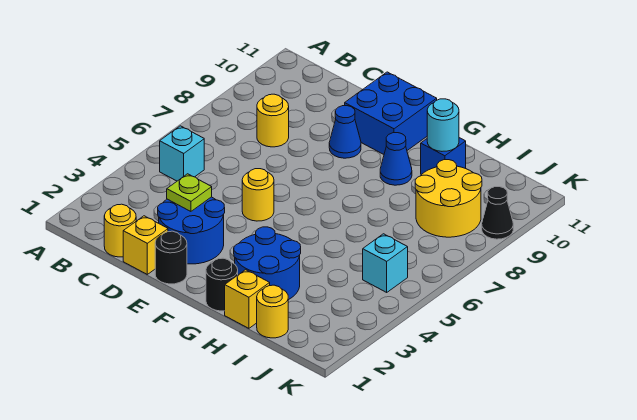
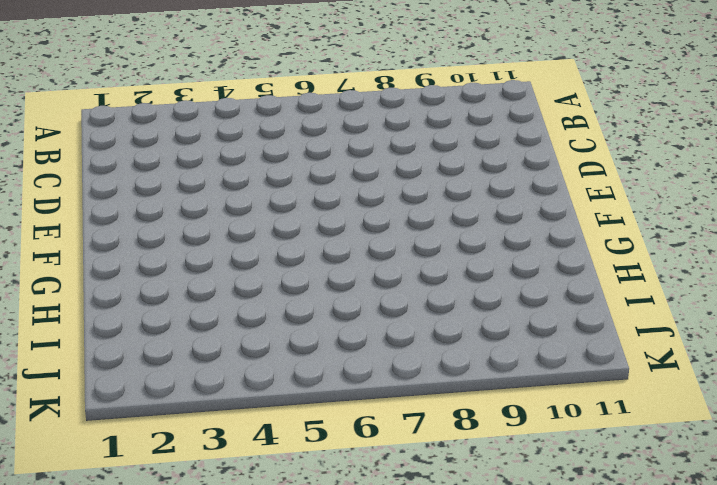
none -> cyan 1x1 brick [160,126,204,181]
none -> yellow 1x1 round brick [104,204,136,257]
none -> yellow 1x1 round brick [257,94,289,147]

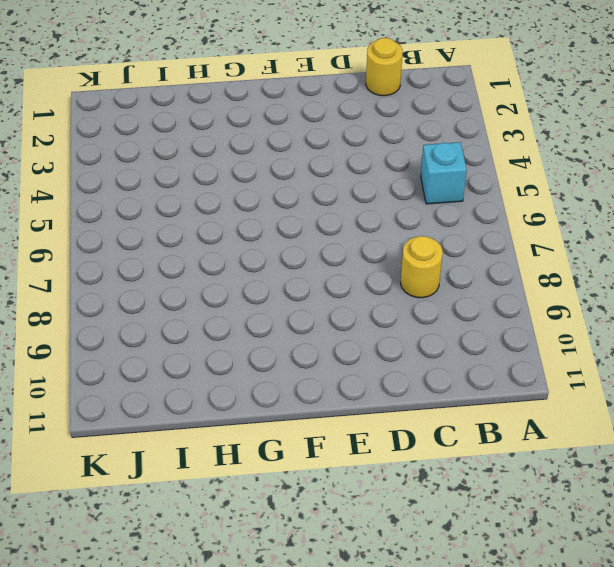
none -> yellow 1x1 brick [123,216,168,274]
none -> blue 2x2 round brick [158,197,225,264]
none -> black 1x1 round brick [155,231,187,284]

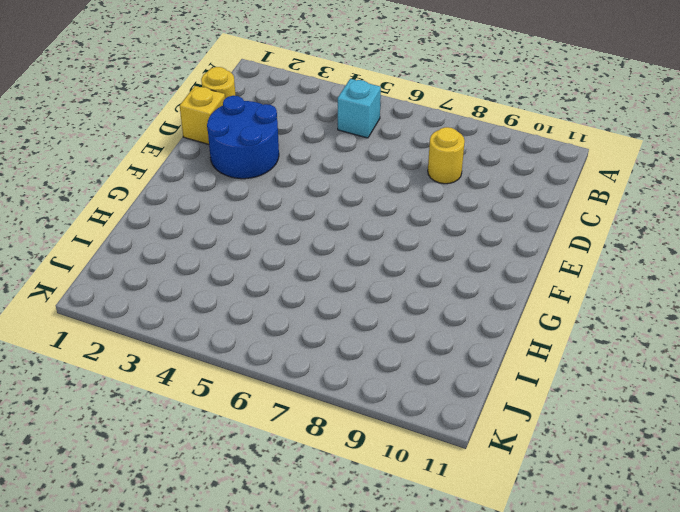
none -> black 1x1 round brick [155,231,187,284]
none -> yellow 1x1 round brick [242,169,274,221]
none -> blue 1x1 cone [329,106,361,158]

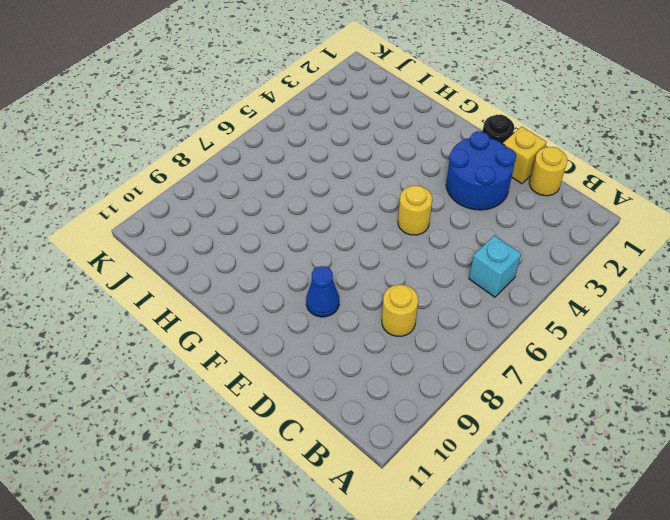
none -> blue 2x2 brick [345,72,437,154]
none -> black 1x1 round brick [206,258,238,311]
none -> blue 2x2 round brick [234,227,301,300]

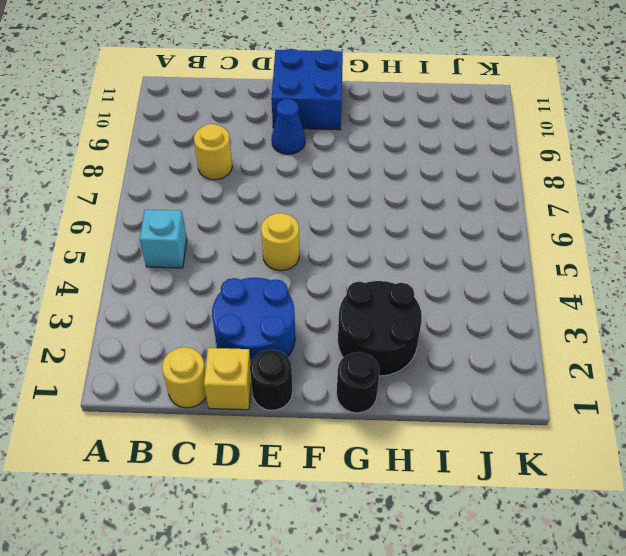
black 2x2 round brick [338,281,422,376] -> blue 2x2 round brick [234,227,301,300]
none -> blue 1x1 cone [380,133,412,185]
none -> yellow 1x1 brick [225,270,270,328]
none -> blue 1x1 brick [421,138,466,175]

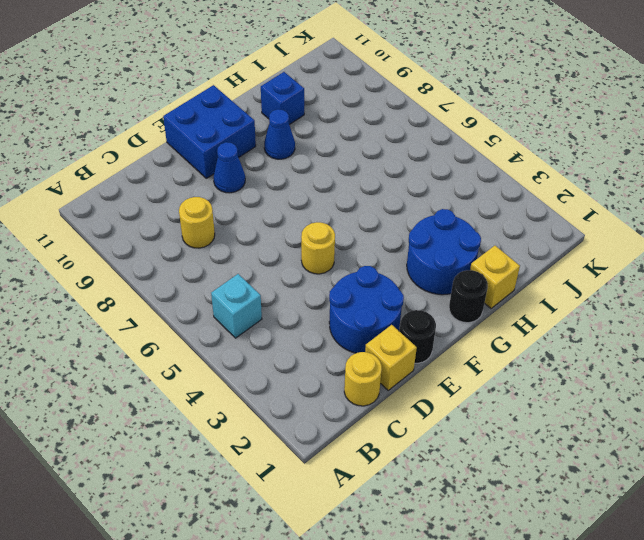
none -> yellow 1x1 round brick [257,285,288,338]
none -> yellow 2x2 round brick [415,160,482,237]
none -> cyan 1x1 brick [363,234,408,292]

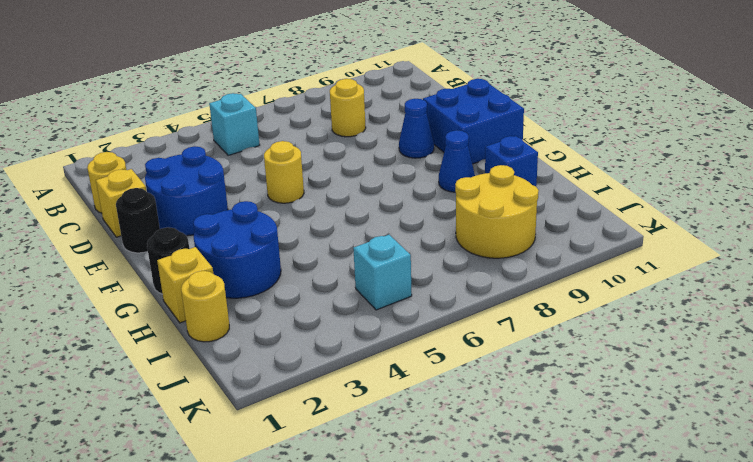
none -> black 1x1 cone [482,187,513,239]
none -> lime 1x1 plate [167,174,212,211]
none -> cyan 1x1 round brick [427,99,459,151]

